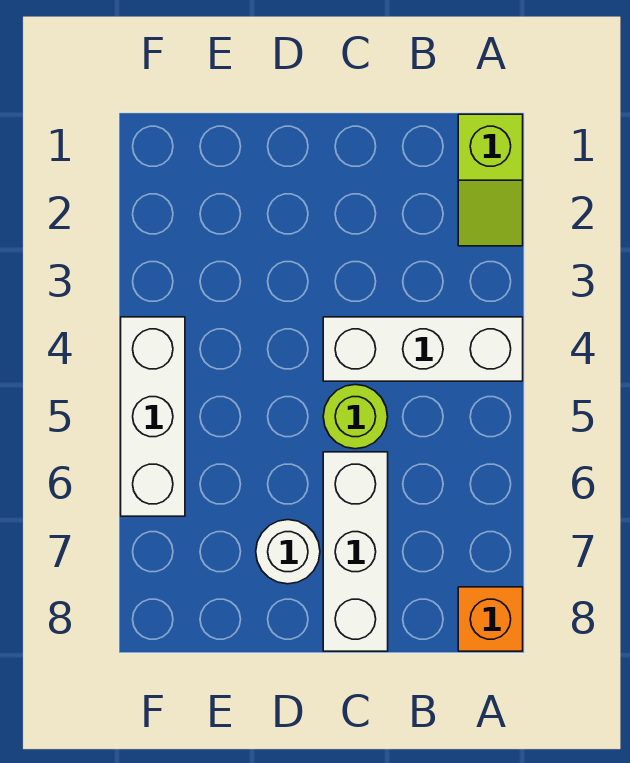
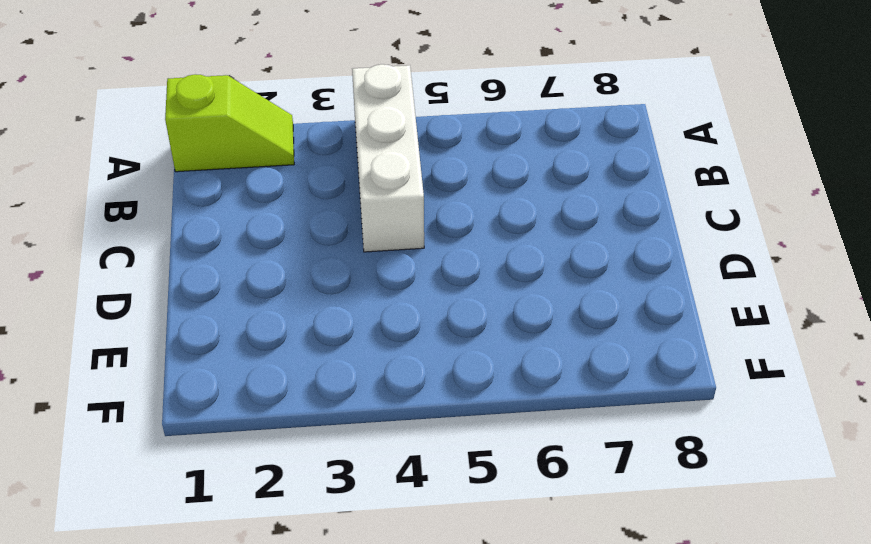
none -> orange 1x1 brick [458,587,523,651]
none -> lime 1x1 round brick [323,385,388,449]

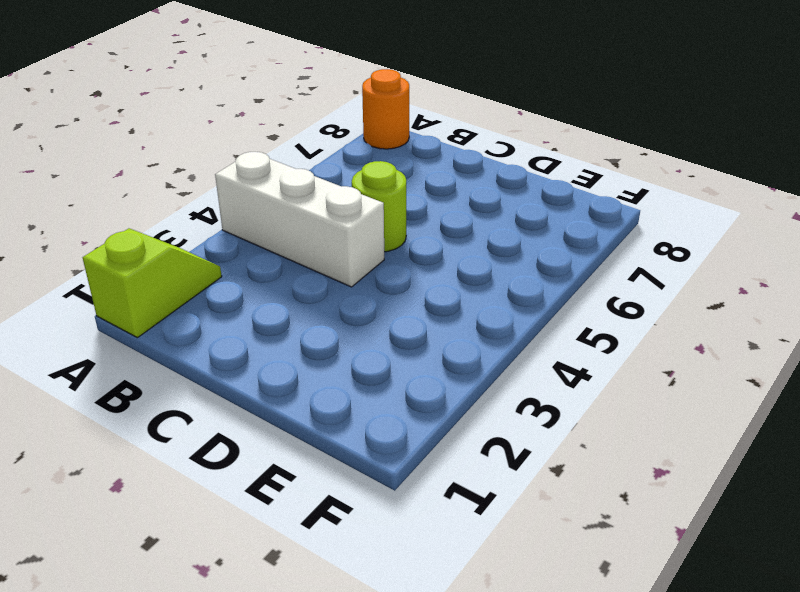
orange 1x1 round brick [362,69,409,149] -> orange 1x1 brick [458,587,523,651]
none -> white 1x3 brick [323,452,388,651]
none -> white 1x1 round brick [256,520,320,584]

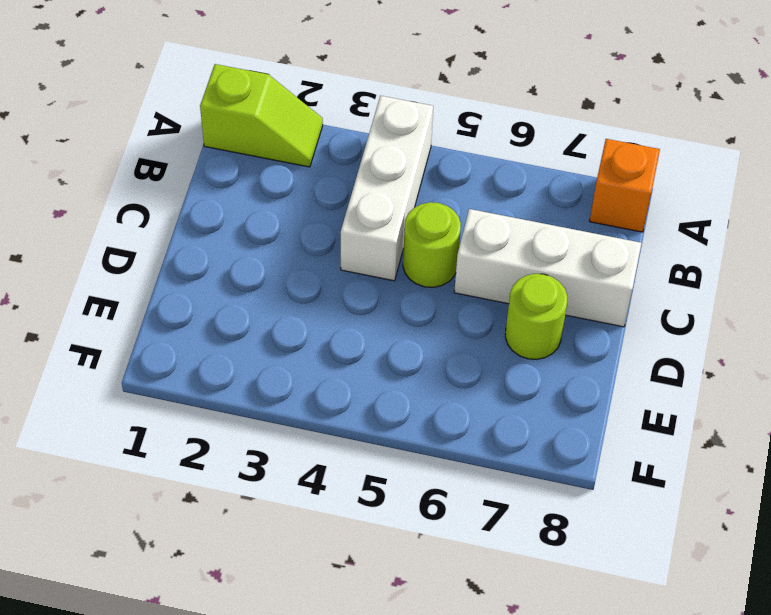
lime 1x1 round brick [505,274,567,359] -> white 1x1 round brick [256,520,320,584]
none -> white 1x3 brick [121,317,185,516]

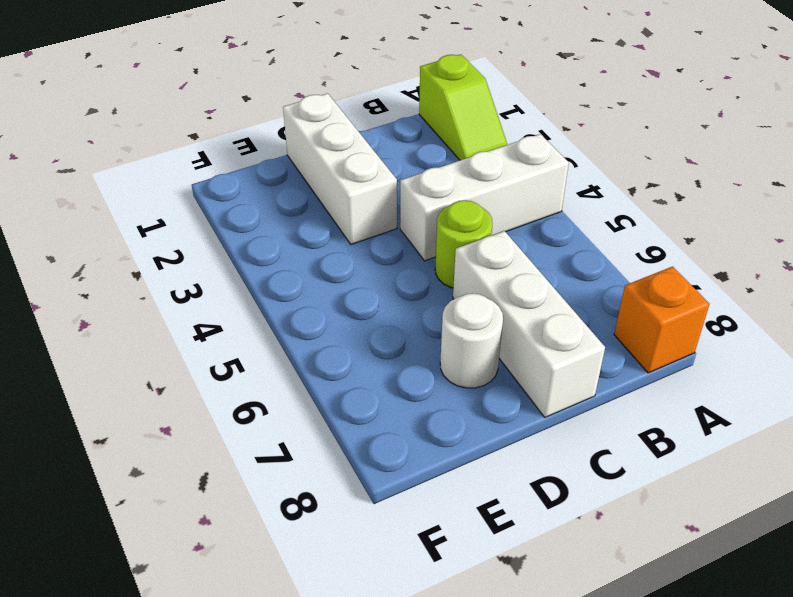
white 1x3 brick [283,93,397,244] -> white 1x3 brick moved to [121,317,185,516]

